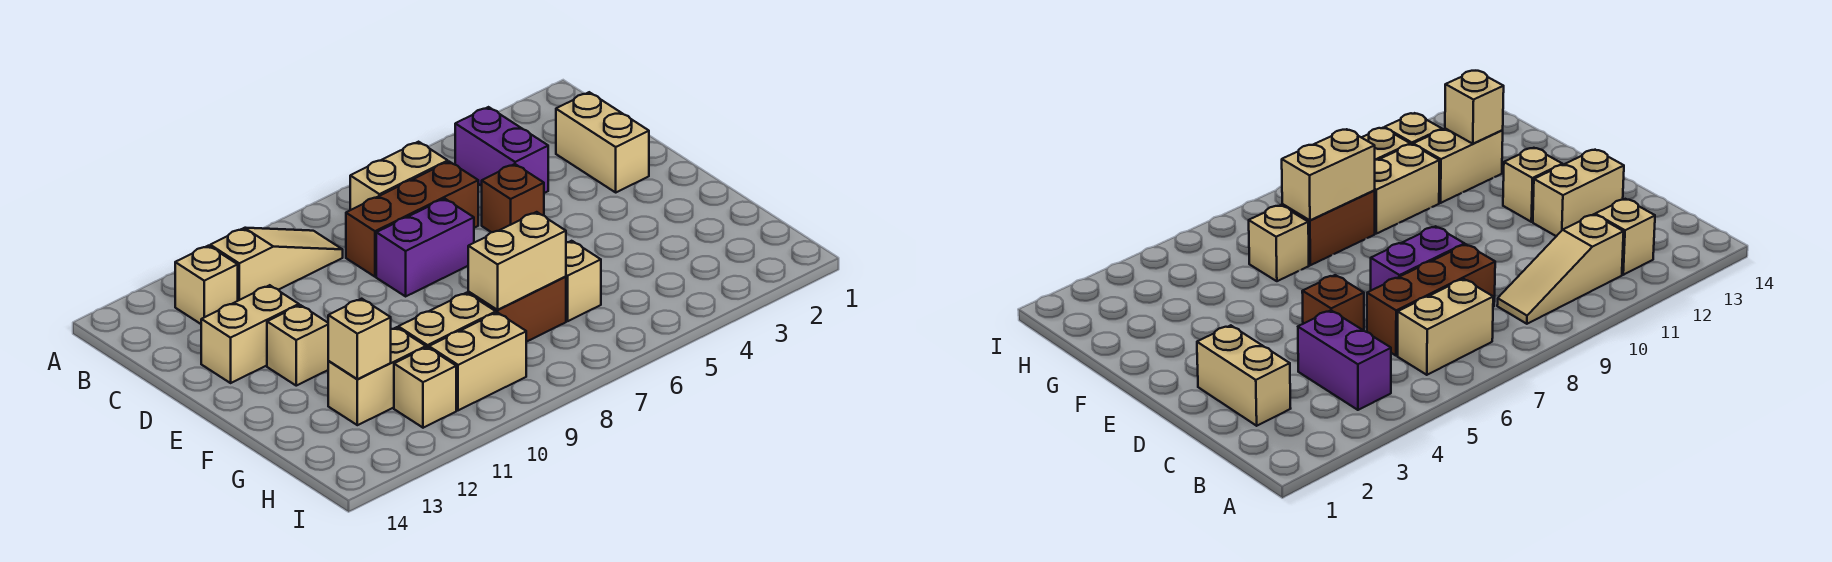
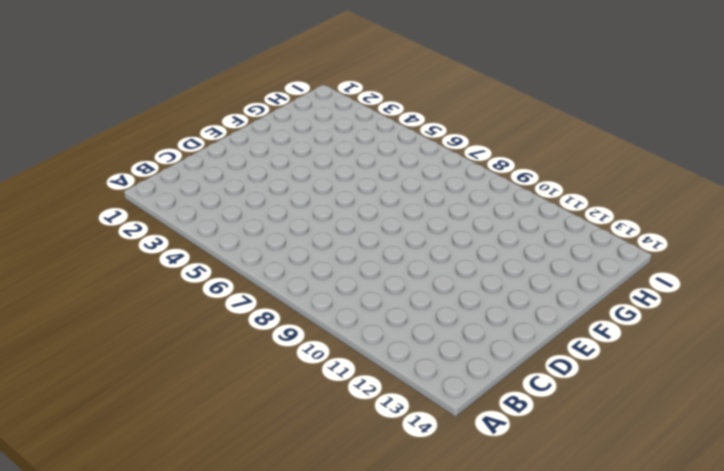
none -> purple 1x2 brick [455,107,548,193]
none -> tan 1x2 brick [350,142,448,210]
none -> tan 1x3 slope [210,228,343,301]

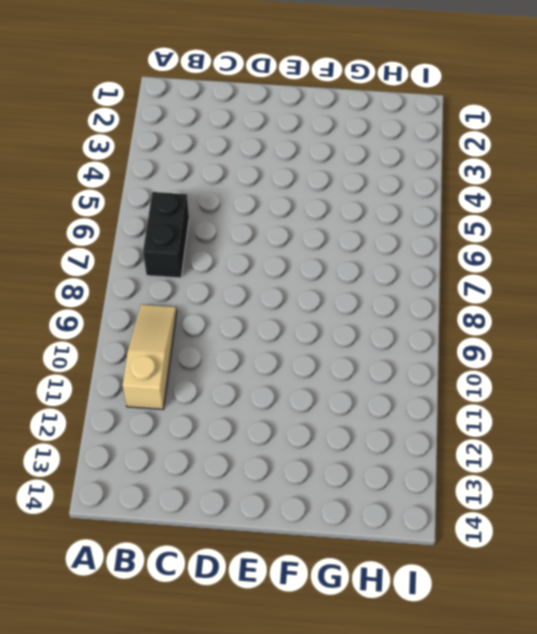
black 1x2 brick [143,192,189,278] -> tan 1x2 brick [350,142,448,210]
none -> purple 1x2 brick [455,107,548,193]
none -> tan 1x1 brick [175,246,238,324]
none -> tan 1x2 brick [556,92,649,192]

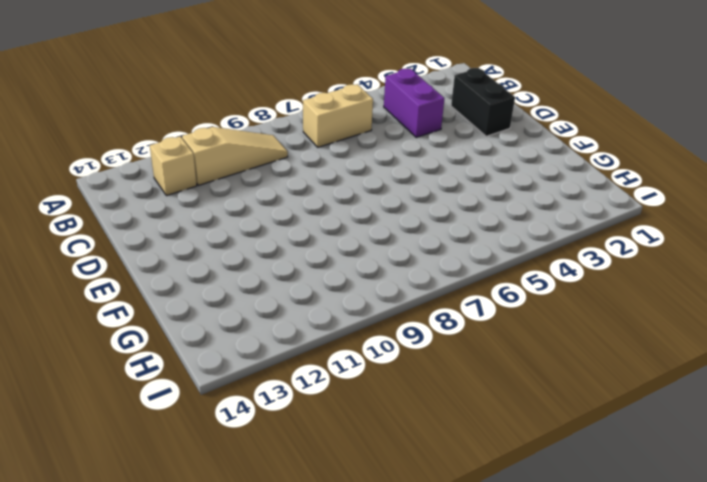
black 1x2 brick [451,68,515,136] -> tan 1x2 brick [556,92,649,192]
none -> brown 1x3 brick [346,162,478,277]
none -> brown 1x1 brick [482,164,544,232]
none -> purple 1x2 brick [376,199,474,296]

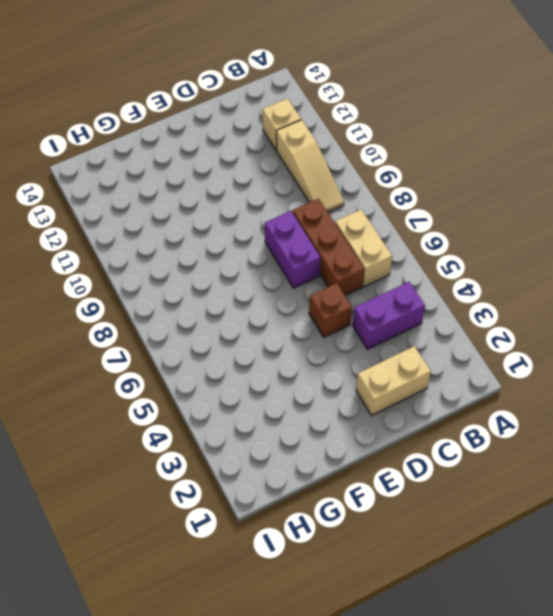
none -> tan 1x2 brick [201,285,299,383]
none -> tan 1x1 brick [267,305,328,386]
none -> tan 1x1 brick [566,241,601,321]

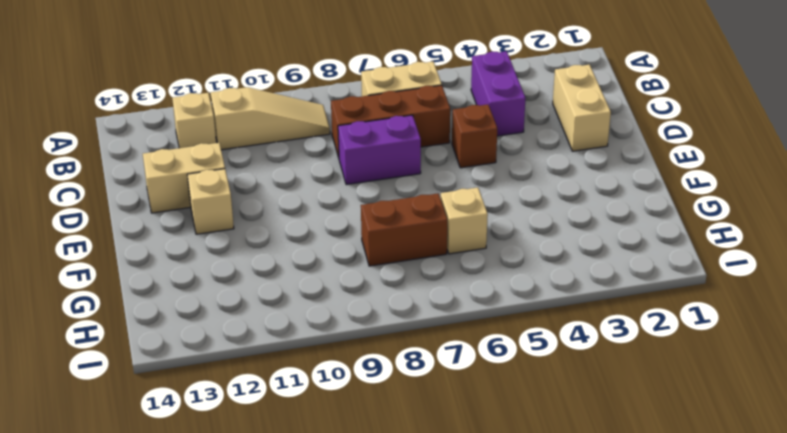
none -> tan 1x2 brick [398,293,496,348]
none -> tan 1x2 brick [328,327,426,425]
none -> tan 1x2 brick [429,312,526,410]

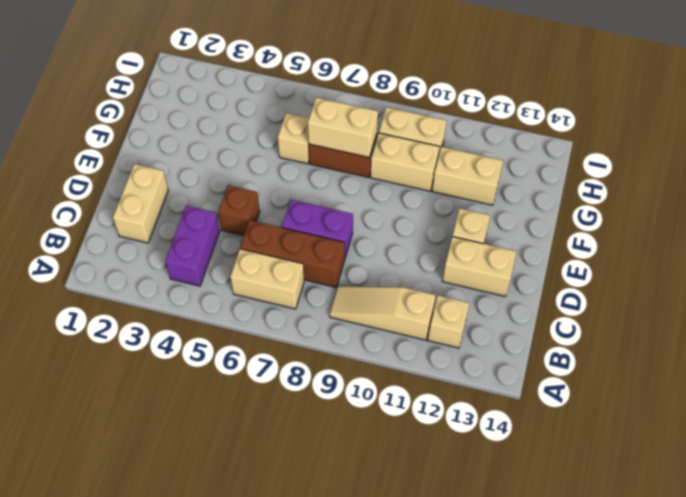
none -> tan 1x1 brick [394,347,456,428]
none -> tan 1x1 brick [328,299,391,379]

